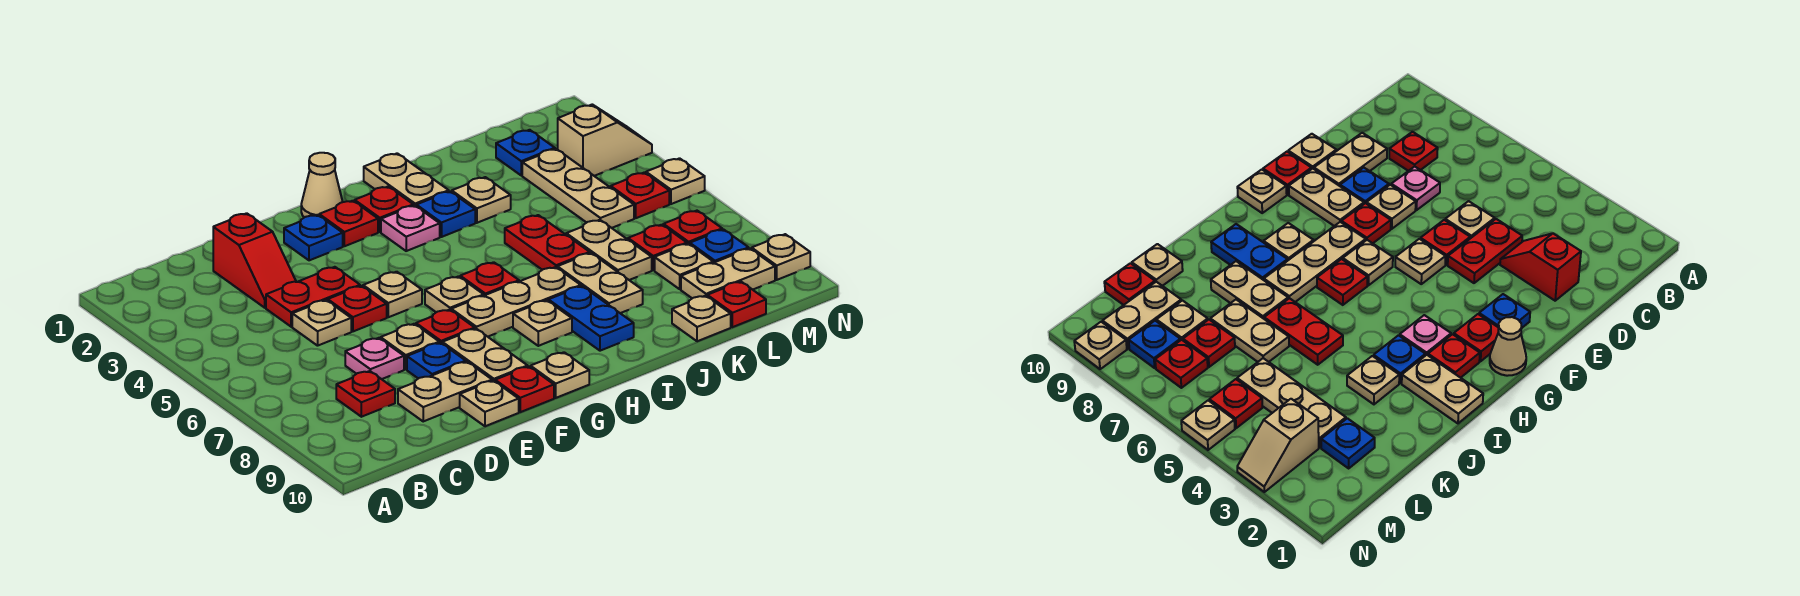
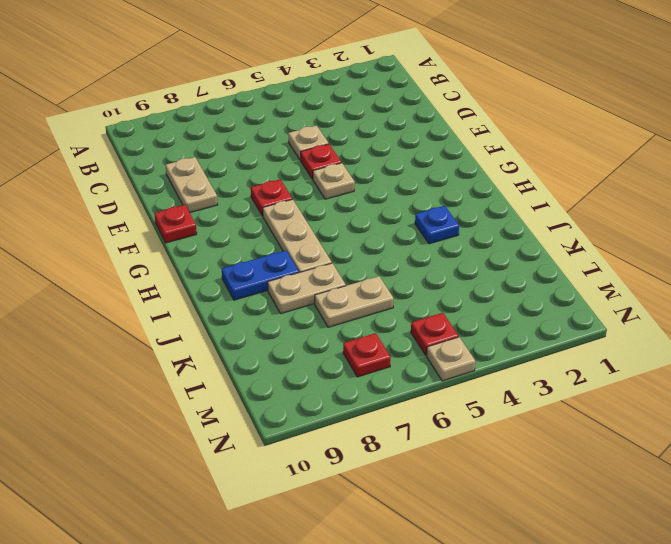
none -> red 1x1 plate [336,371,395,417]
none -> red 1x2 slope [213,213,296,308]
none -> red 1x2 plate [266,267,360,327]
none -> pink 1x1 plate [345,338,404,379]

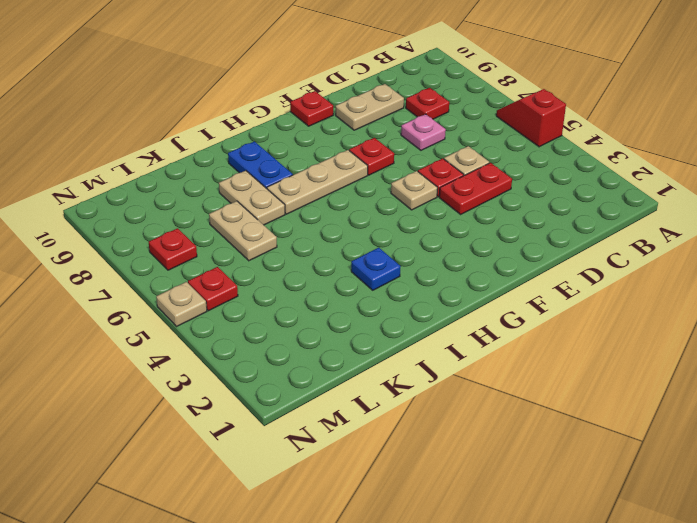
red 1x2 slope [496,89,566,147] -> red 1x2 slope moved to [213,213,296,308]
none -> tan 1x1 plate [381,324,439,369]
none -> blue 1x1 plate [407,343,466,379]
none -> tan 1x1 plate [460,381,519,426]
none -> blue 1x1 plate [284,215,343,260]

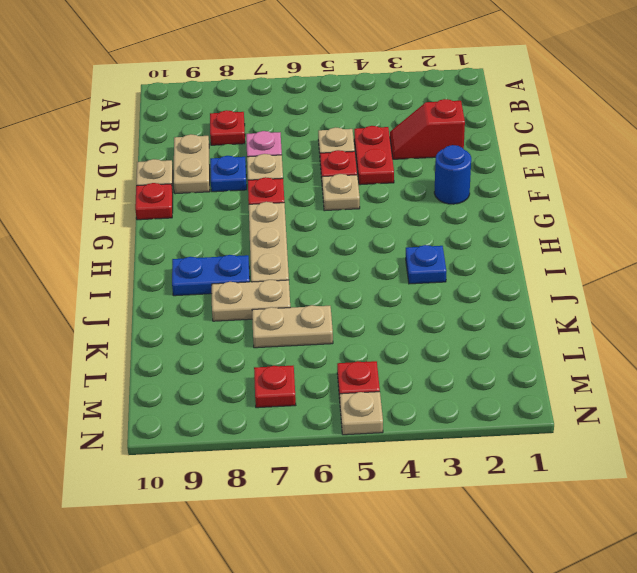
blue 1x1 round brick [434,145,471,204] -> blue 1x1 plate [284,215,343,260]
none -> tan 1x2 plate [442,329,528,381]
none -> tan 1x1 cone [301,153,343,217]
none -> red 1x1 plate [319,201,378,246]
none -> tan 1x1 plate [425,276,484,312]

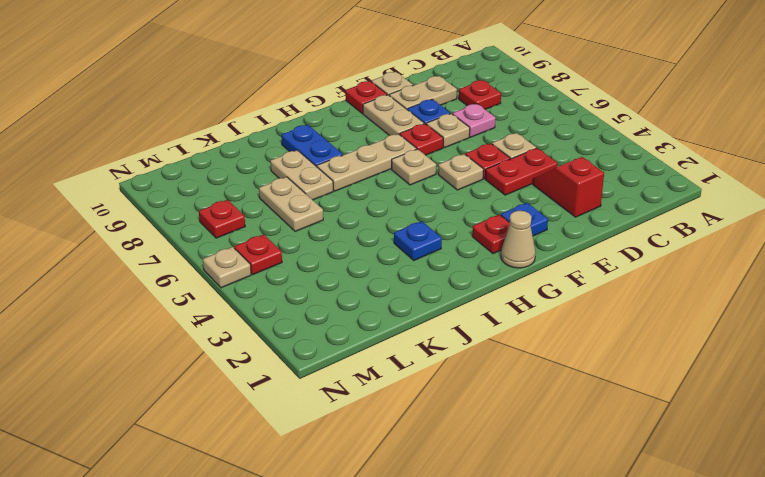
none -> tan 1x1 plate [531,352,589,398]
none -> red 1x1 plate [355,186,413,232]
none -> pink 1x1 plate [381,205,440,251]
none -> red 1x1 plate [460,262,519,295]

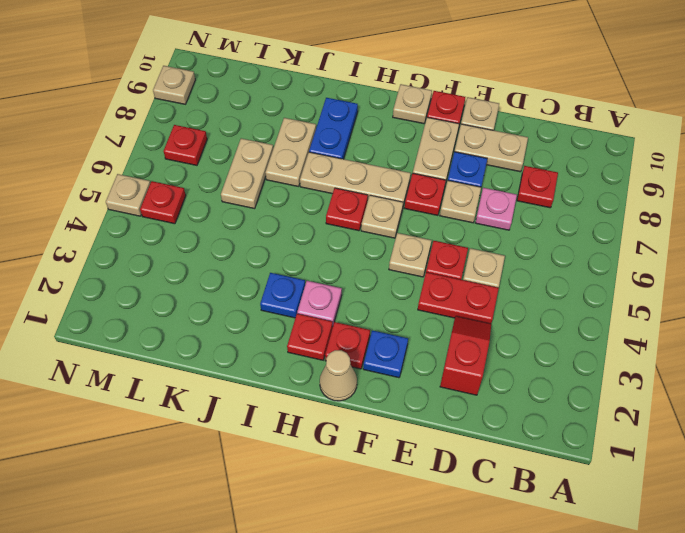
none -> tan 1x1 plate [513,300,572,346]
none -> tan 1x2 plate [364,153,449,206]
none -> tan 1x1 plate [452,177,511,223]
none -> red 1x2 plate [505,215,590,270]

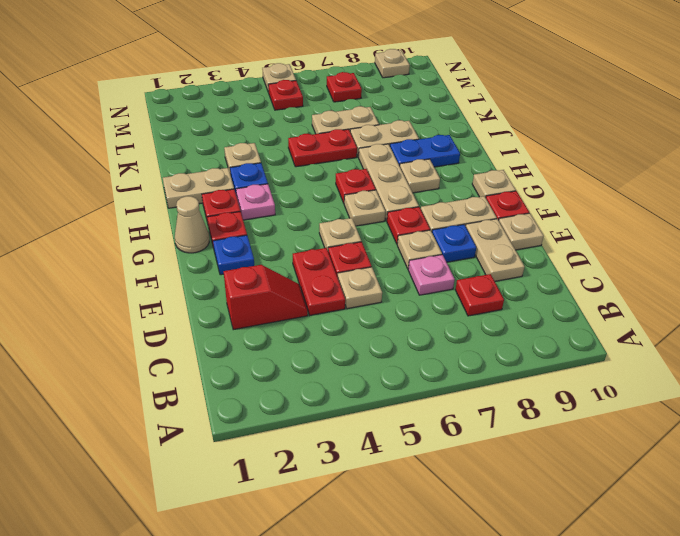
none -> tan 1x1 plate [672,296,731,341]
none -> blue 1x1 plate [496,130,555,175]
none -> tan 1x3 plate [522,149,634,228]
none -> red 1x1 plate [628,225,687,270]

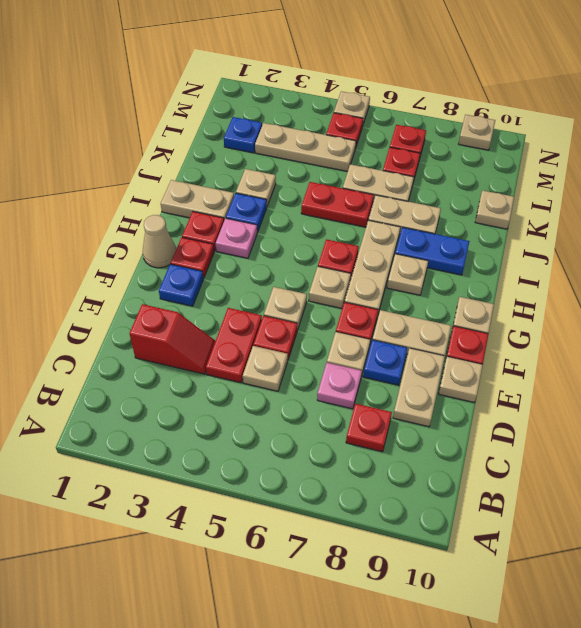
none -> tan 1x1 plate [655,244,713,289]
none -> tan 1x2 plate [681,248,775,298]
none -> red 1x1 plate [707,282,766,327]
none -> tan 1x2 slope [558,104,652,176]

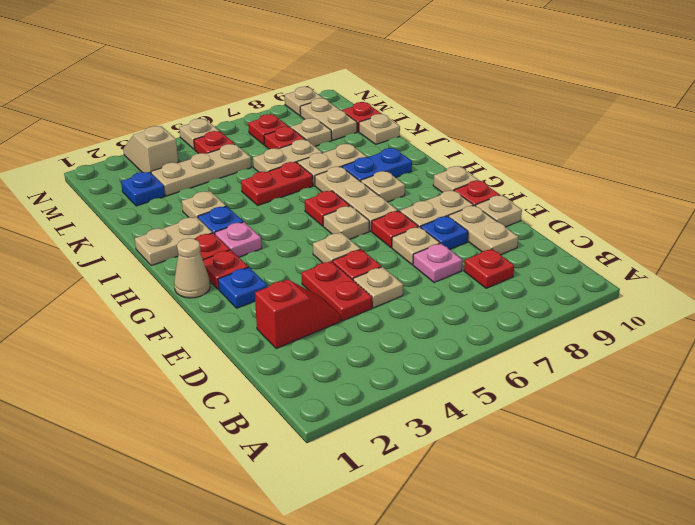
none -> blue 1x1 plate [690,229,749,263]

